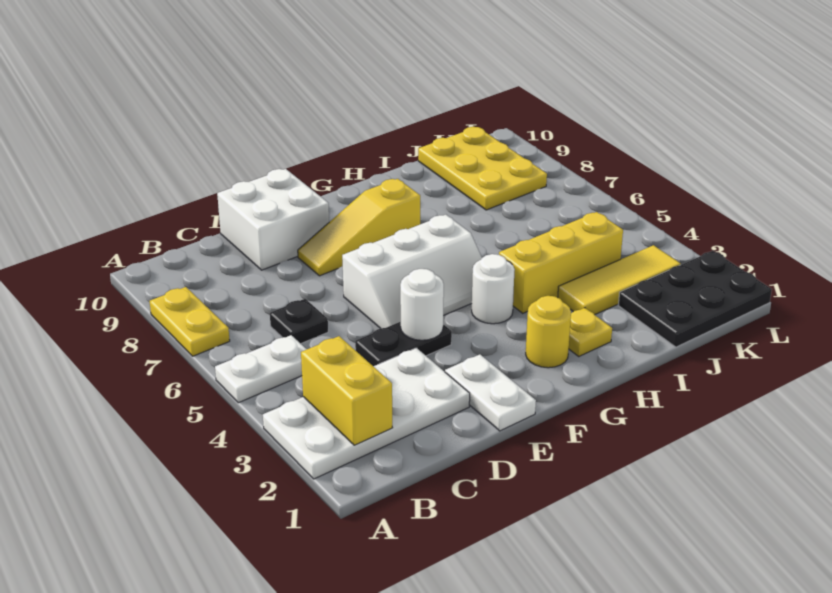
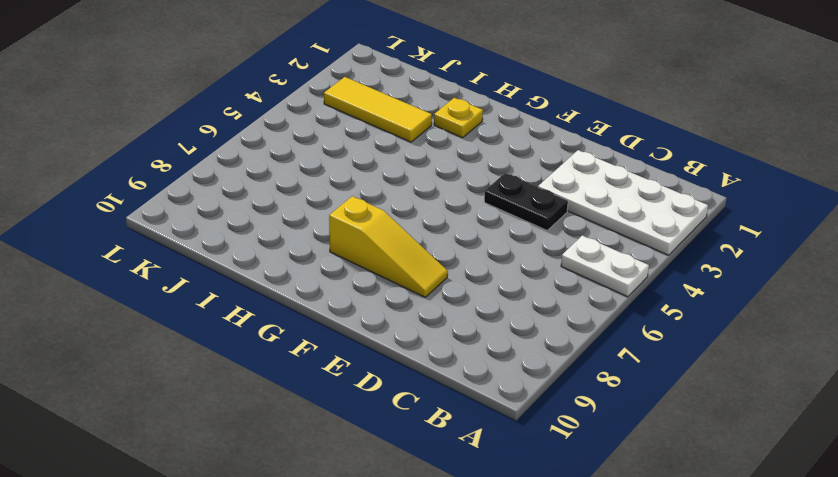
none -> yellow 1x2 plate [150,287,230,356]
none -> black 1x1 plate [270,299,328,344]
none -> white 2x2 brick [217,169,329,270]

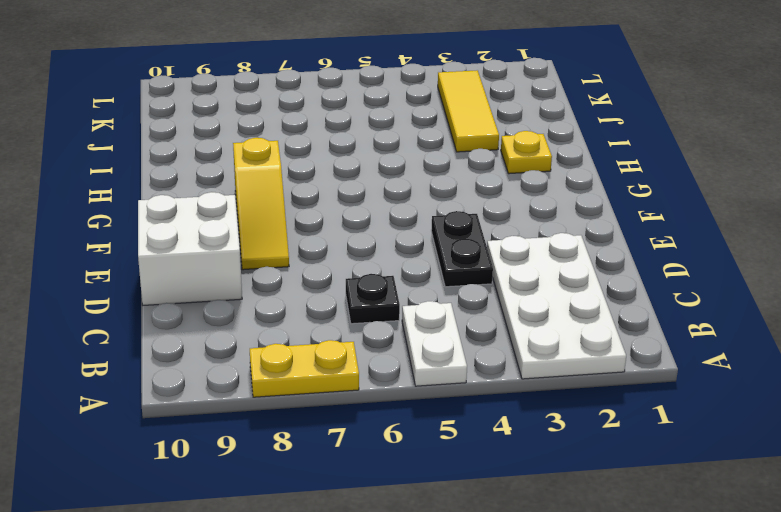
none -> white 1x2 plate [445,354,536,431]
none -> white 2x3 slope [342,215,482,329]
none -> yellow 1x1 round brick [526,296,571,368]

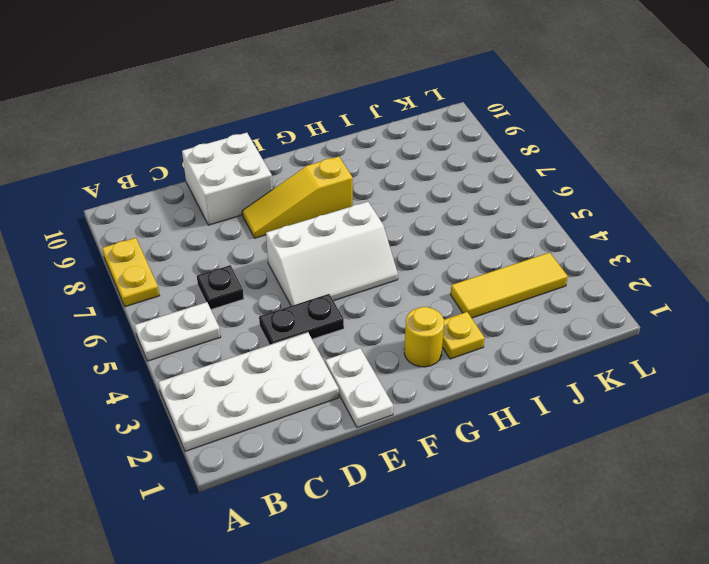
none -> white 1x1 round brick [472,254,515,324]
none -> yellow 1x3 brick [499,212,623,313]
none -> black 2x3 plate [618,251,772,347]

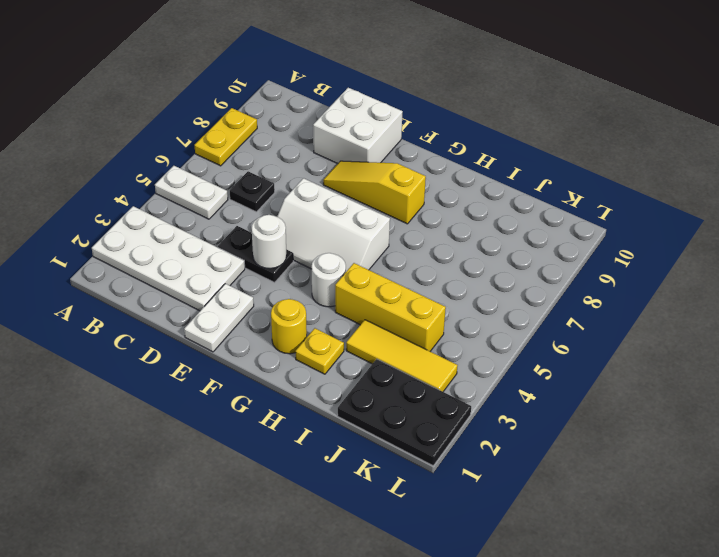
none -> yellow 2x3 plate [418,127,547,210]
none -> yellow 1x2 brick [301,336,392,445]

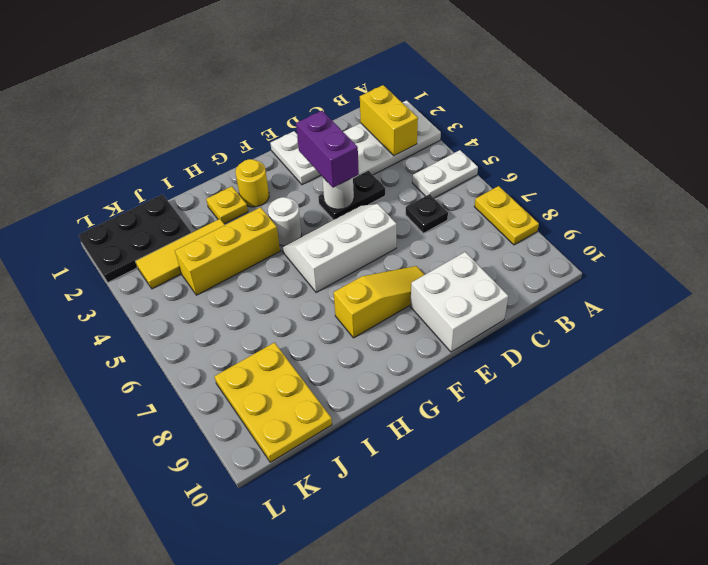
purple 1x2 brick [296,111,359,188] -> none

